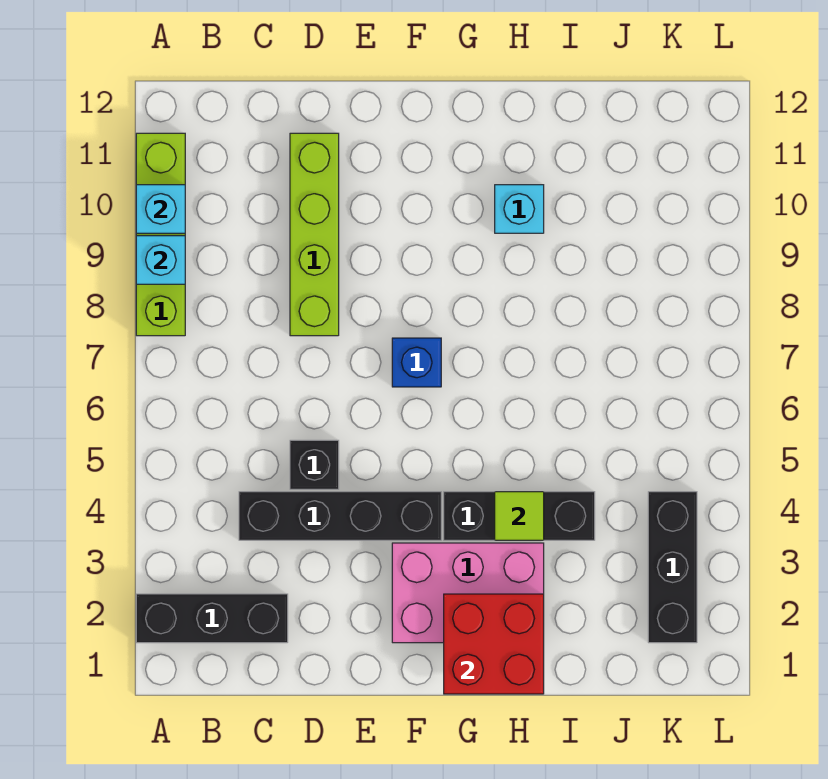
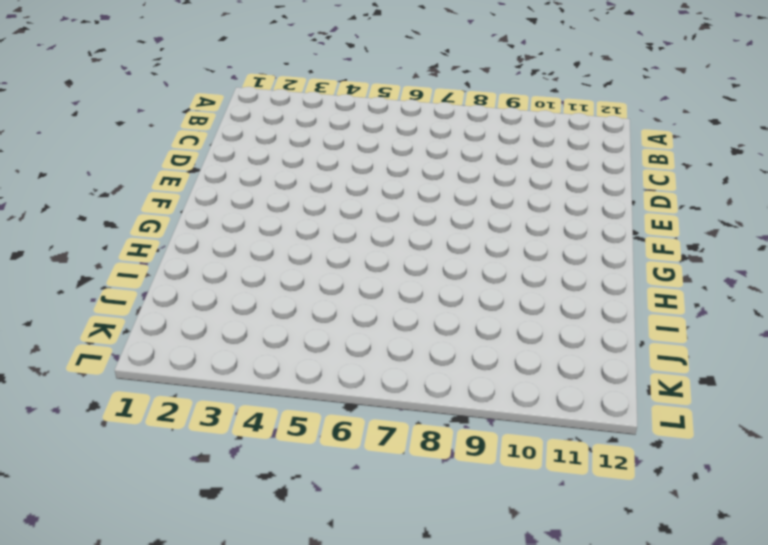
none -> black 1x3 brick [136,594,288,643]
none -> lime 1x4 brick [136,133,185,336]
none -> black 1x4 brick [239,492,441,540]

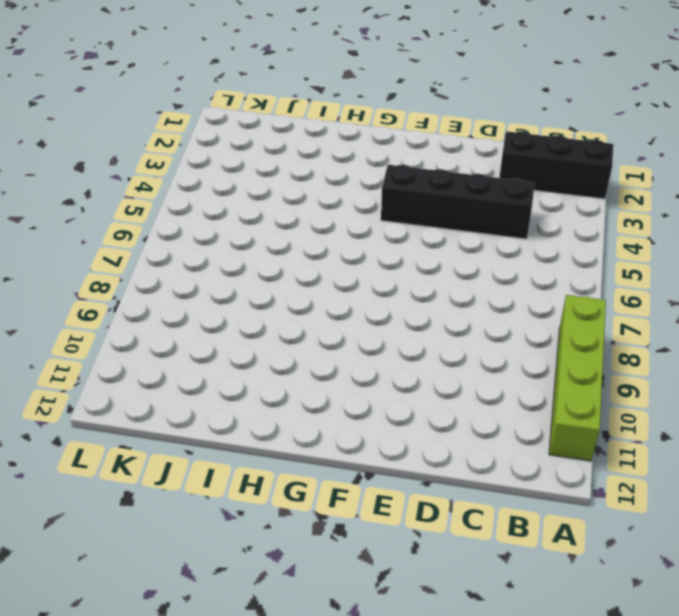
none -> black 1x1 brick [290,440,339,489]
none -> lime 1x4 brick [290,133,339,336]
none -> pink 2x3 brick [392,543,544,643]

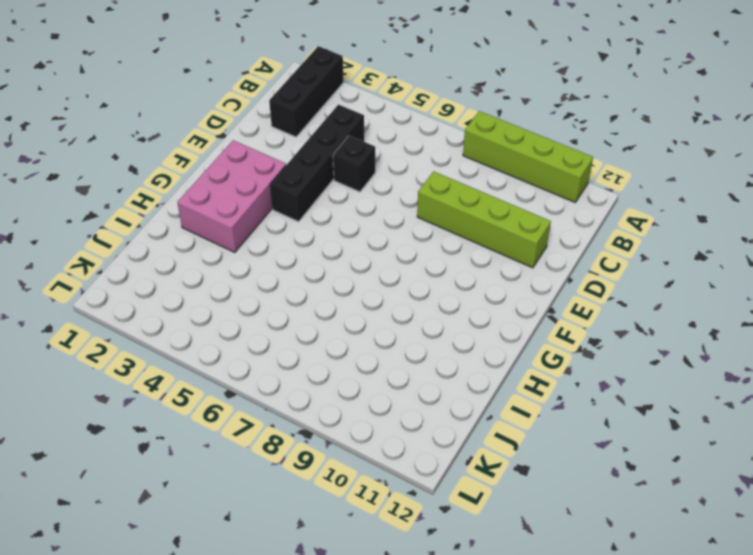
none -> blue 1x1 brick [392,338,441,387]
none -> black 1x3 brick [444,492,595,540]
none -> cyan 1x1 brick [495,185,544,233]

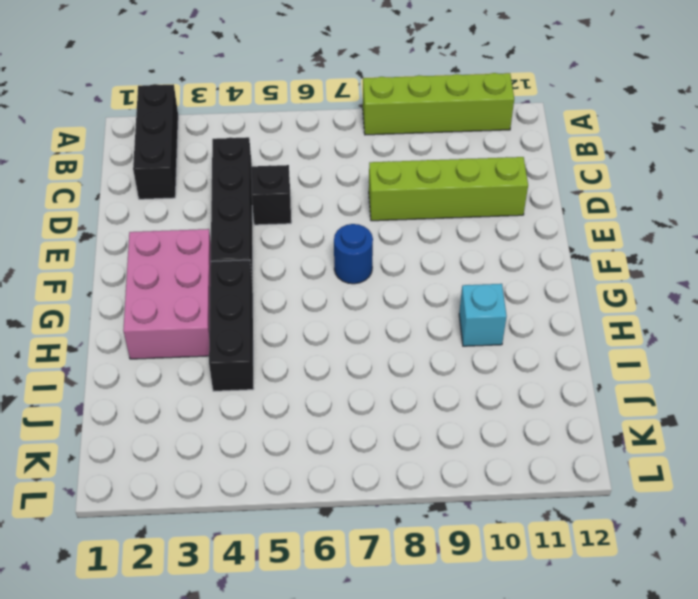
blue 1x1 round brick [334,224,373,284] -> blue 1x1 brick [392,338,441,387]
none -> black 1x3 brick [648,492,697,643]
none -> cyan 1x1 brick [136,236,185,284]
none -> cyan 1x1 brick [136,185,185,233]

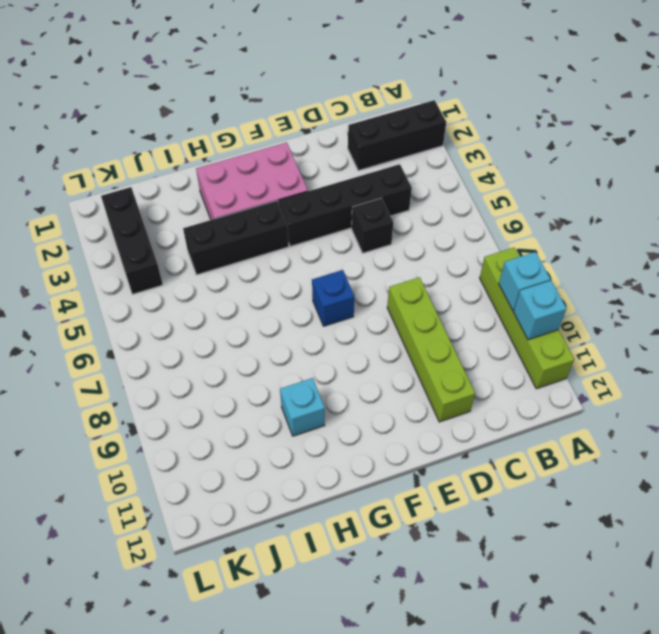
none -> red 2x2 brick [444,594,544,694]
none -> lime 1x1 tile [495,492,544,540]

